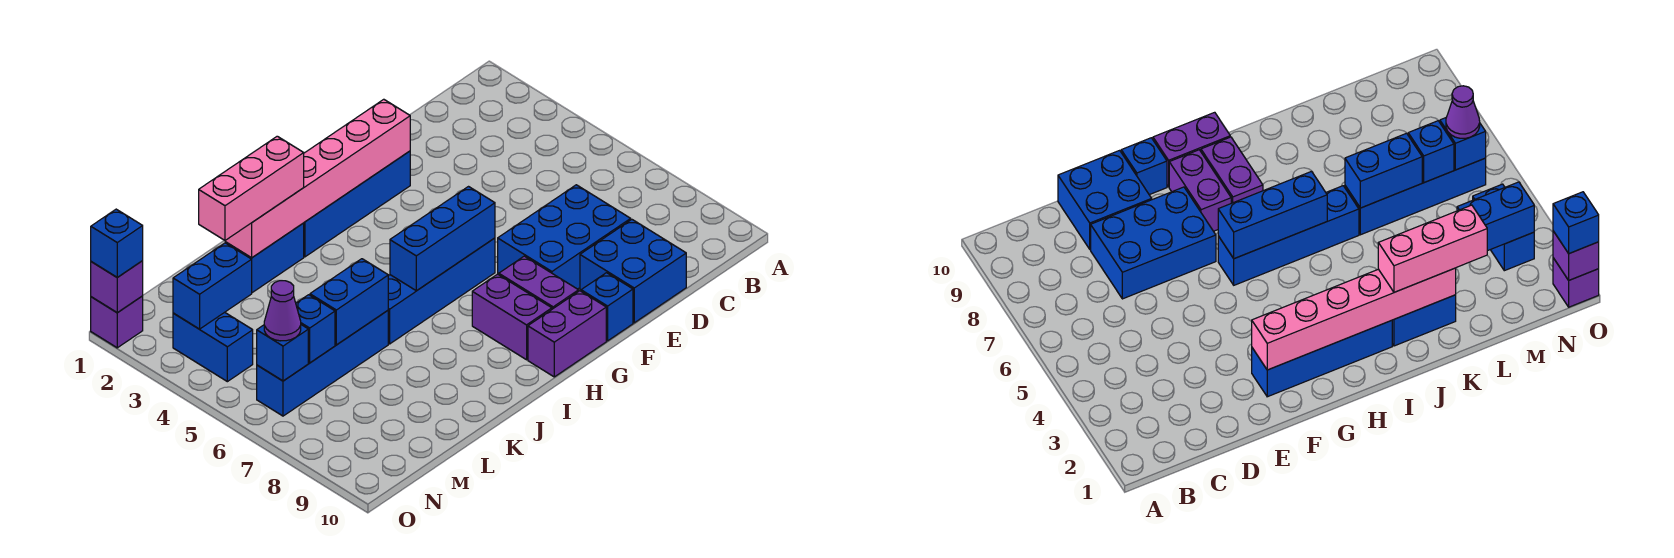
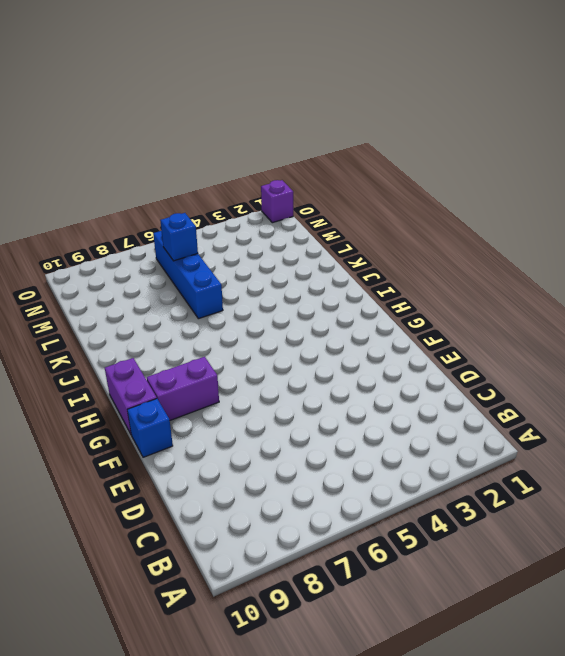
none -> blue 2x3 brick [498,185,631,289]
none -> blue 2x2 brick [580,220,686,323]
none -> blue 1x4 brick [304,151,410,257]

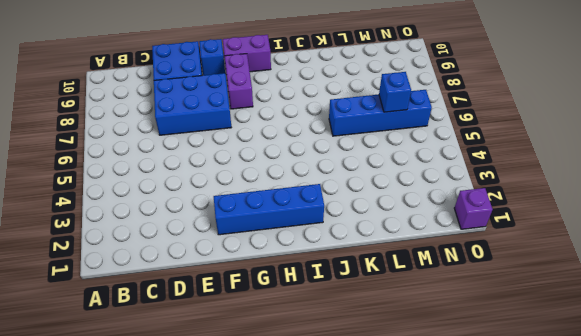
none -> blue 1x4 brick [388,238,495,344]
none -> purple 1x2 brick [472,274,552,360]
none -> blue 1x2 brick [225,223,304,293]

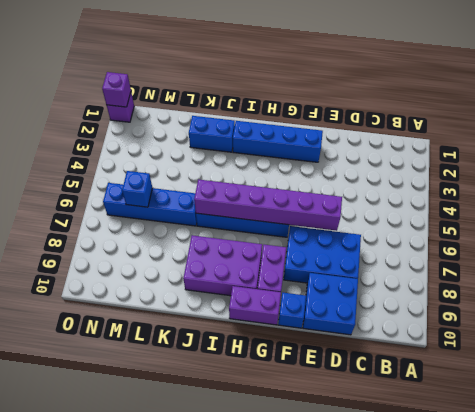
purple 1x6 brick [194,179,342,231] -> blue 1x3 brick [390,187,495,291]
purple 2x3 brick [183,235,262,296] -> purple 1x2 brick [472,274,552,360]
none -> blue 1x2 brick [173,312,253,382]
none -> pink 1x6 brick [225,99,410,258]
none -> blue 1x2 brick [310,259,388,345]

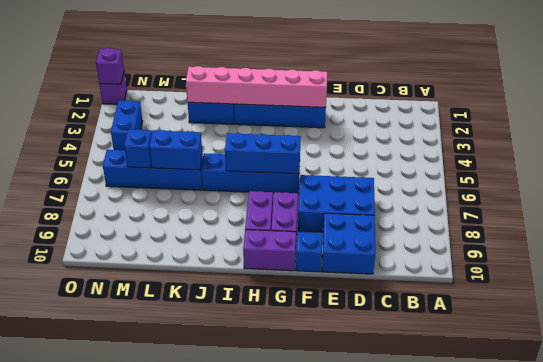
none -> blue 1x2 brick [173,243,252,329]
none -> blue 1x1 brick [257,325,308,381]
none -> pink 1x3 brick [199,136,304,240]

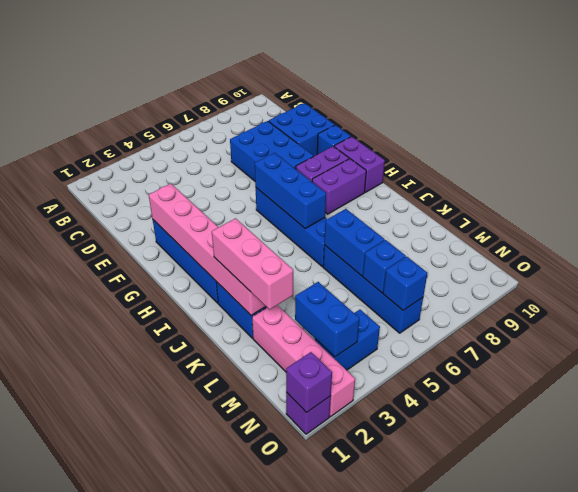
pink 1x4 brick [252,305,355,417] -> none
none -> purple 1x1 cone [264,281,301,341]
none -> blue 1x1 brick [91,209,143,277]

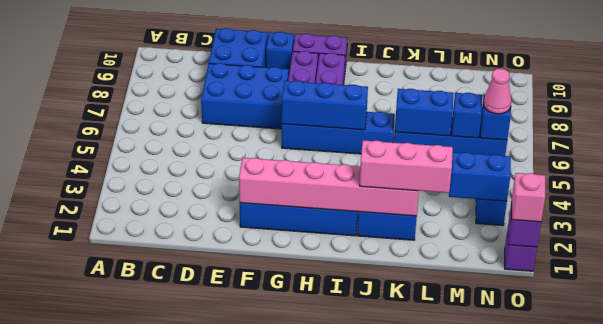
pink 1x1 cone [483,69,511,114] -> purple 1x1 cone [264,281,301,341]
pink 1x1 brick [512,173,545,222] -> blue 1x1 brick [91,209,143,277]

